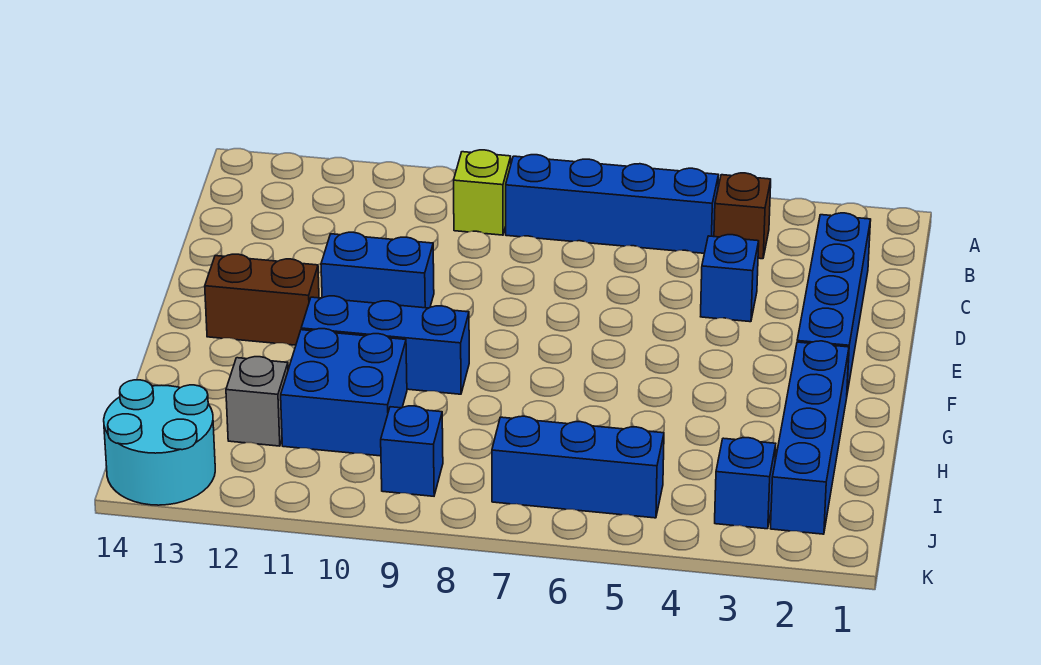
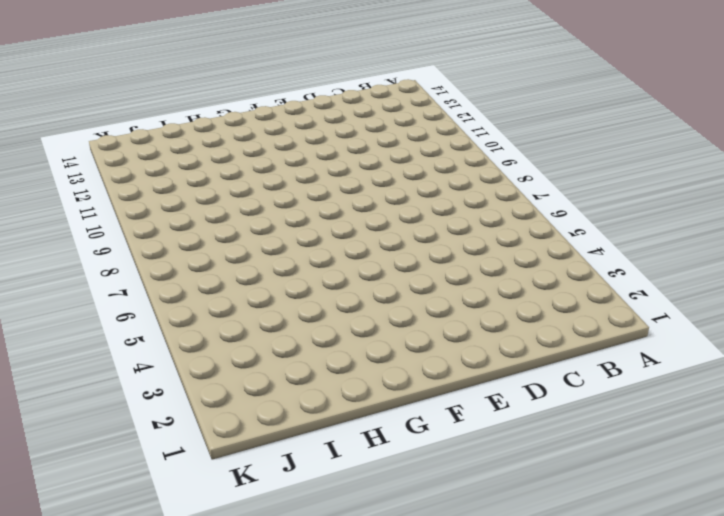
none -> brown 1x1 brick [714,173,771,259]
none -> blue 1x4 brick [506,155,719,253]
none -> lime 1x1 brick [454,150,511,235]

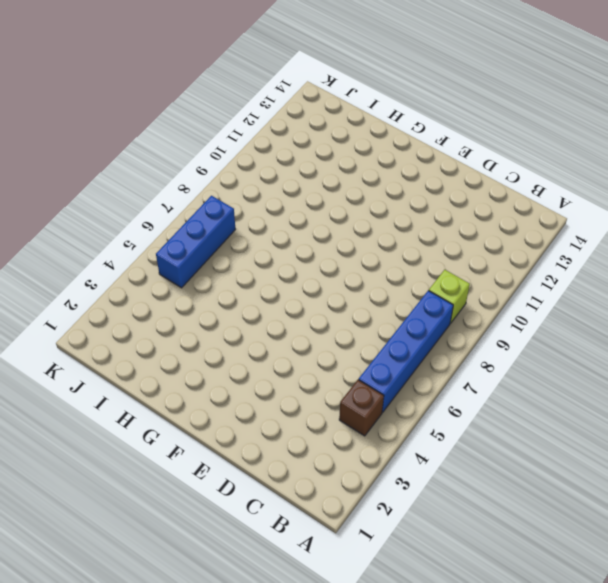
none -> blue 1x4 brick [797,213,871,393]
none -> blue 1x1 brick [701,235,759,322]
none -> blue 1x2 brick [321,232,434,308]

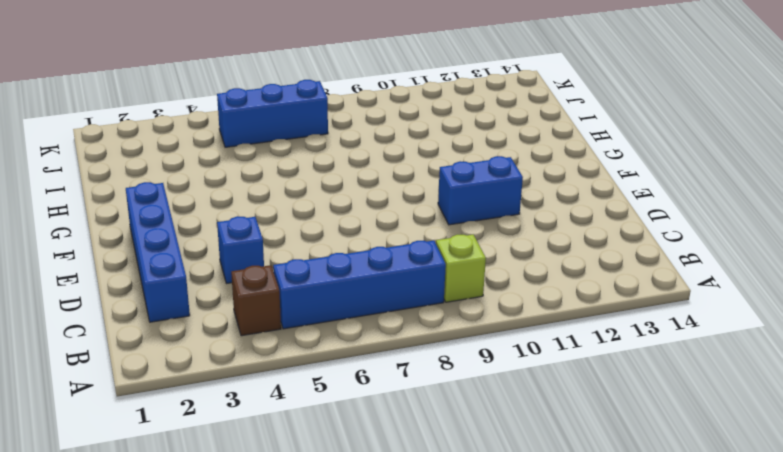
none -> brown 1x2 brick [205,254,319,345]
none -> blue 1x4 brick [771,341,849,534]
none -> blue 1x3 brick [301,296,469,394]

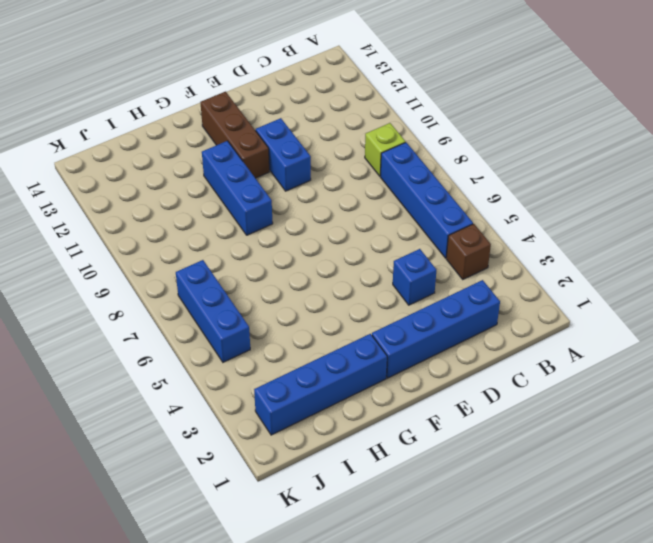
brown 1x3 brick [200,92,269,178] -> brown 1x2 brick [205,254,319,345]
none -> blue 2x2 brick [281,329,407,456]
none -> grey 1x1 brick [226,357,288,446]
none -> blue 1x1 brick [715,438,776,529]

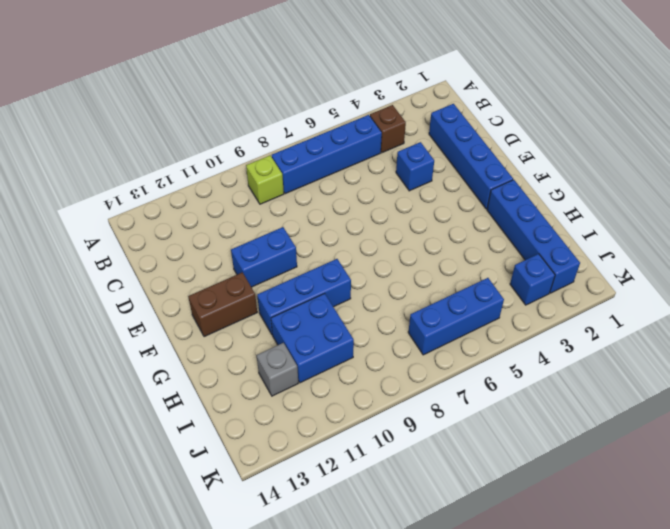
none -> blue 1x1 brick [381,406,443,496]
none -> cyan 2x2 round brick [104,380,215,505]

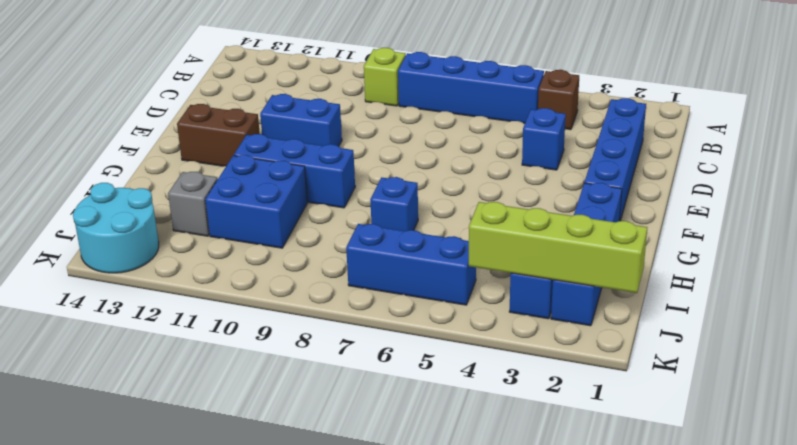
blue 1x1 brick [370,177,418,231] -> blue 1x1 brick moved to [381,406,443,496]
lime 1x4 brick [469,202,647,293] -> none

